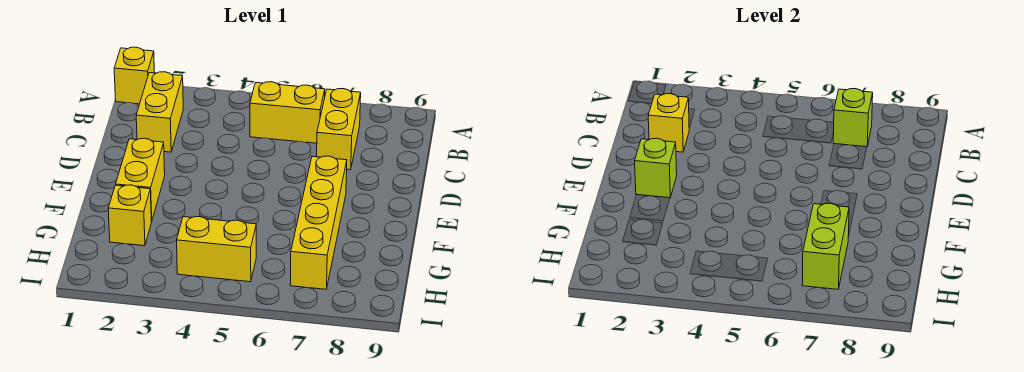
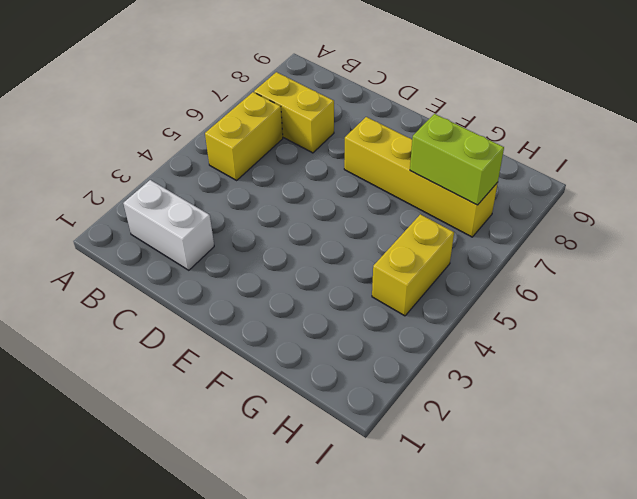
white 1x2 brick [123,180,214,270] -> yellow 1x2 brick [136,72,183,152]
none -> yellow 1x1 brick [114,47,154,104]
none -> yellow 1x2 brick [116,138,165,221]
none -> yellow 1x1 brick [108,185,152,246]

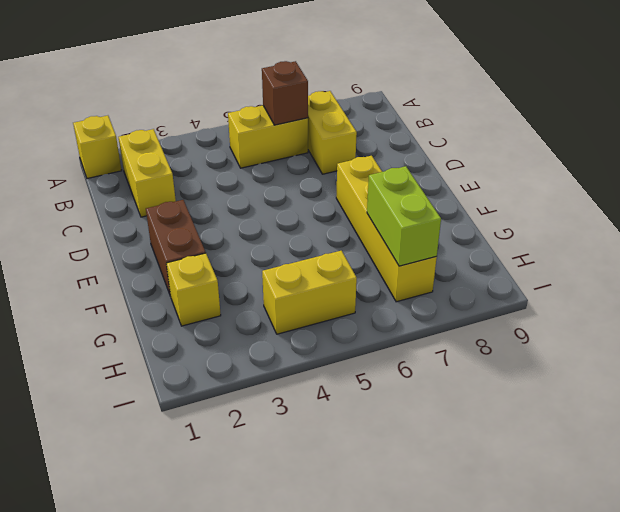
brown 1x1 brick [262,61,308,125] -> none
brown 1x2 brick [146,200,206,296] -> yellow 1x2 brick [116,138,165,221]
none -> lime 1x1 brick [833,89,873,147]
none -> yellow 1x1 brick [648,94,689,152]
none -> lime 1x1 brick [635,138,677,198]

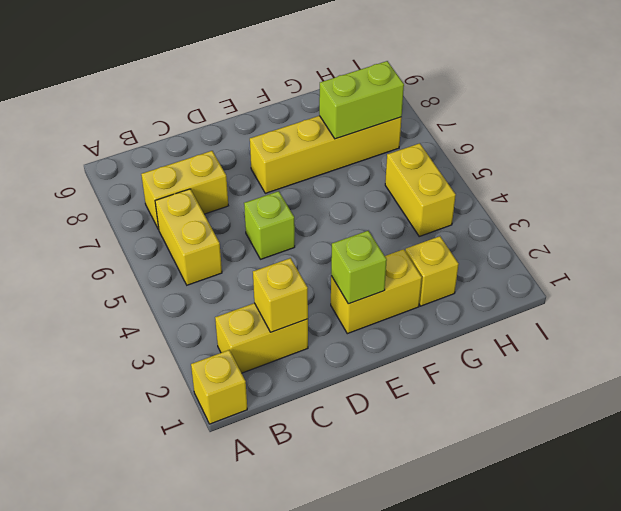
lime 1x1 brick [244,191,295,259] -> lime 1x1 brick moved to [833,89,873,147]

